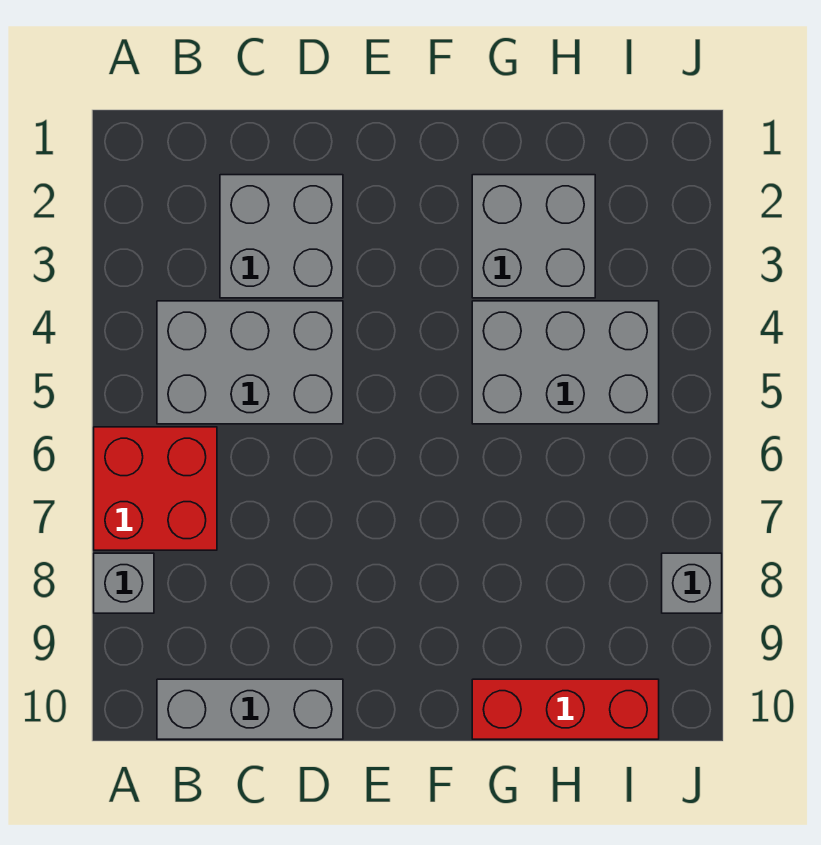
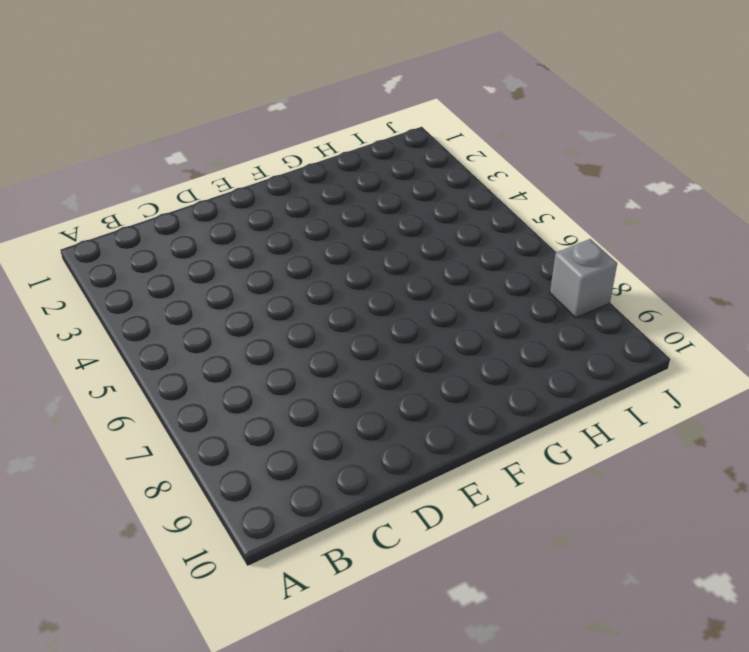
none -> red 2x2 brick [94,427,217,550]
none -> grey 1x1 brick [94,553,154,613]

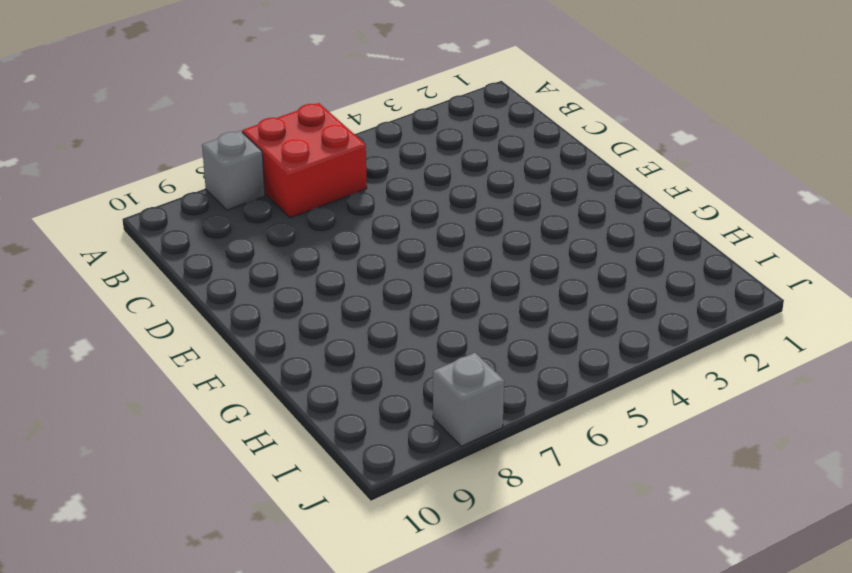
none -> grey 2x3 brick [157,301,343,424]
none -> grey 1x3 brick [157,679,343,739]

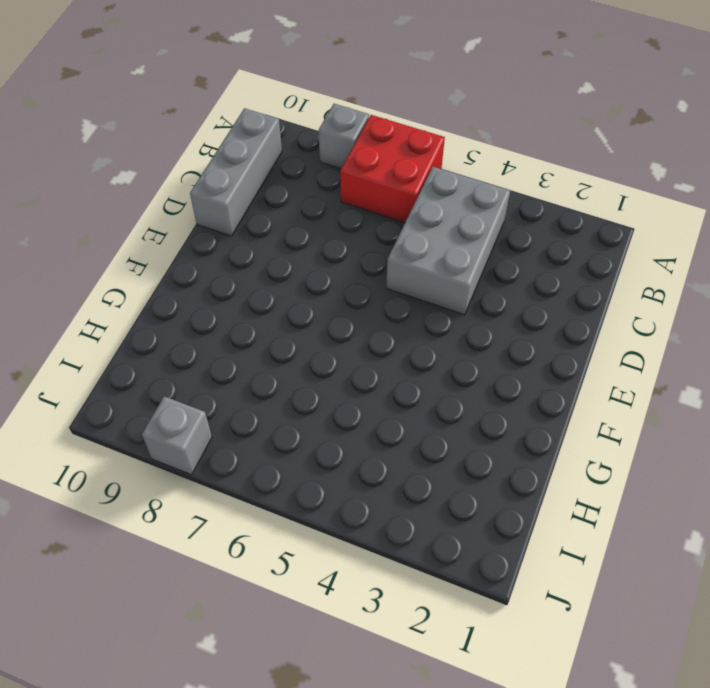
none -> grey 2x2 brick [220,175,343,298]
none -> grey 2x2 brick [472,175,595,298]

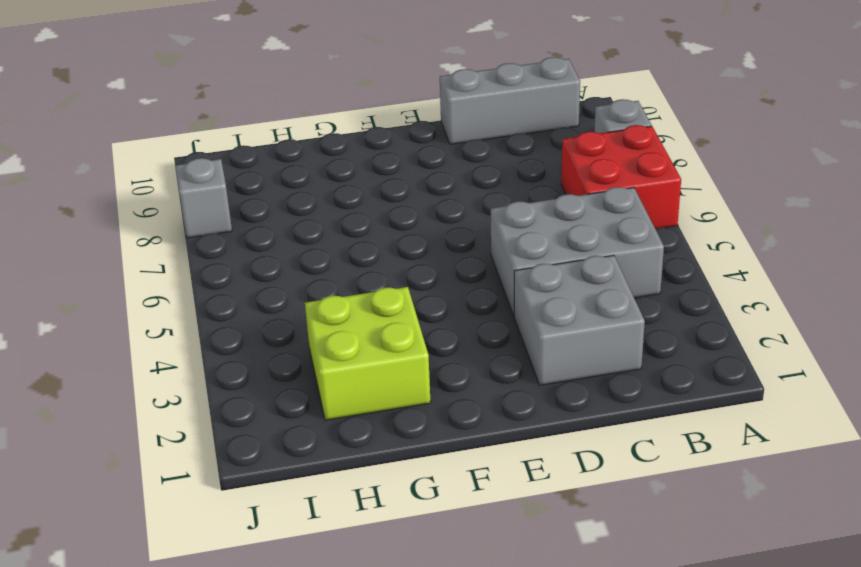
lime 2x2 brick [305,287,431,420] -> grey 2x2 brick [472,175,595,298]
none -> grey 2x3 brick [472,301,659,424]
none -> red 1x3 brick [472,679,659,739]

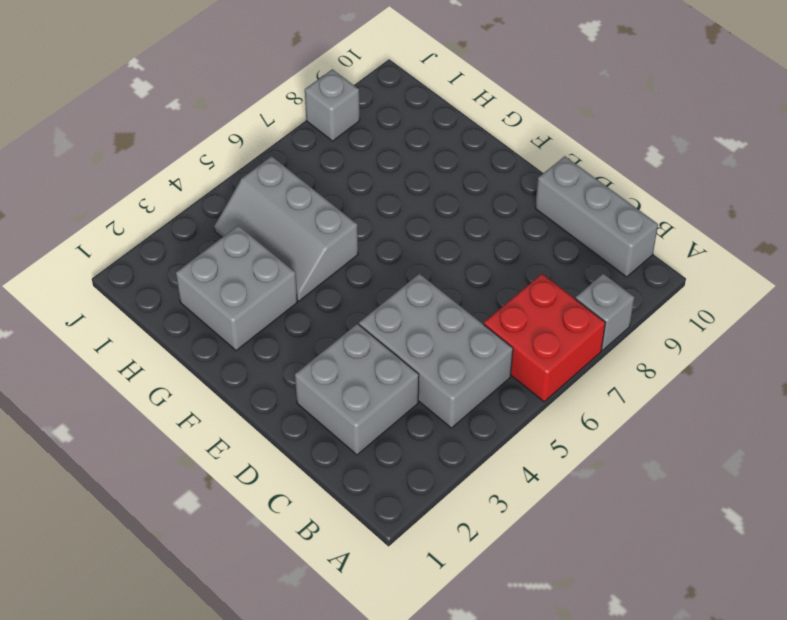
grey 2x3 slope [214,156,358,301] -> grey 2x3 brick [472,301,659,424]
none -> red 1x3 brick [472,679,659,739]

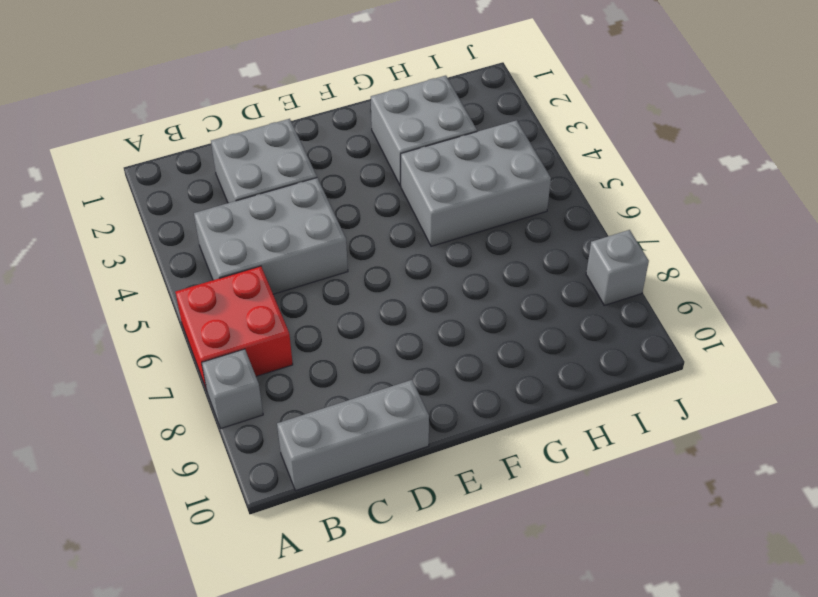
none -> red 1x3 brick [472,679,659,739]

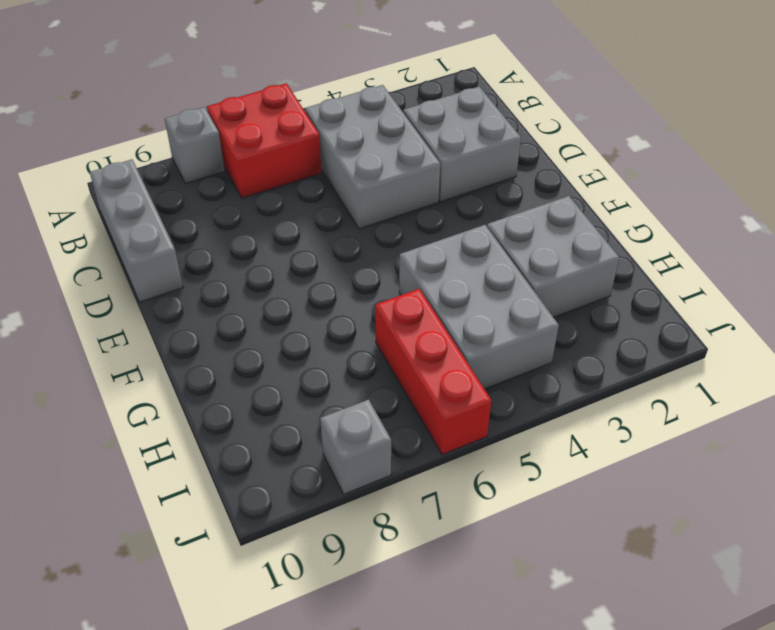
red 1x3 brick [375,289,491,455] -> red 1x3 brick moved to [472,679,659,739]

